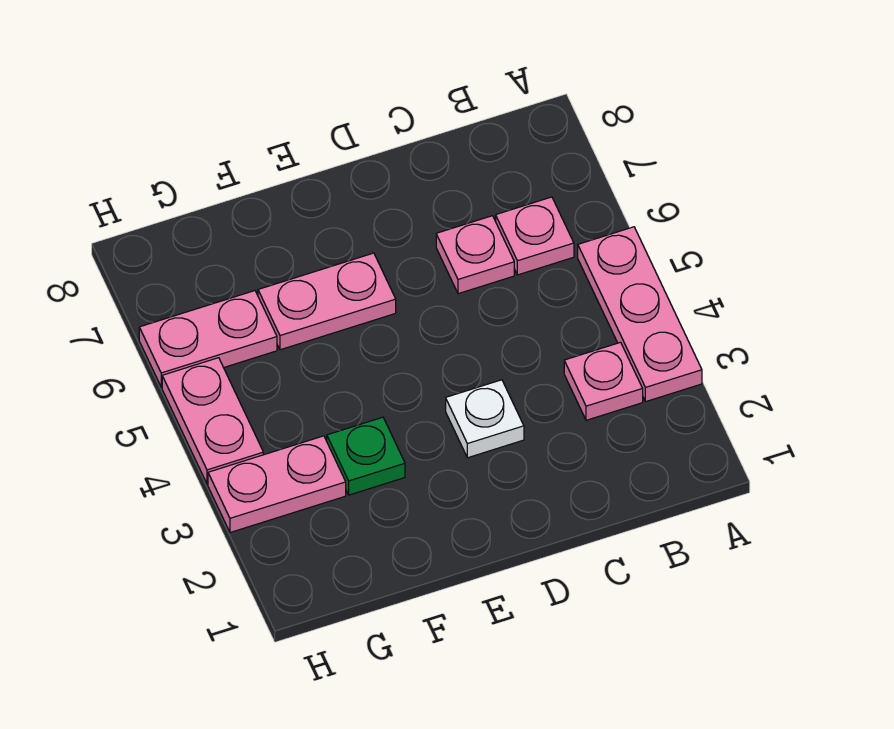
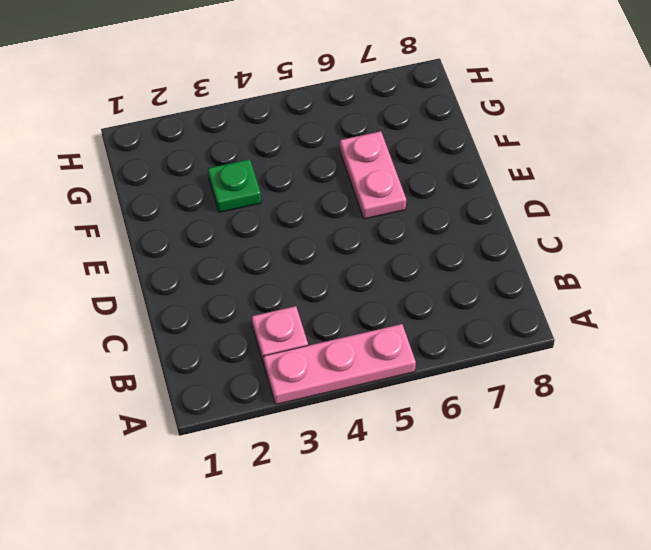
none -> pink 1x1 plate [496,197,574,275]
none -> pink 1x1 plate [436,216,514,294]

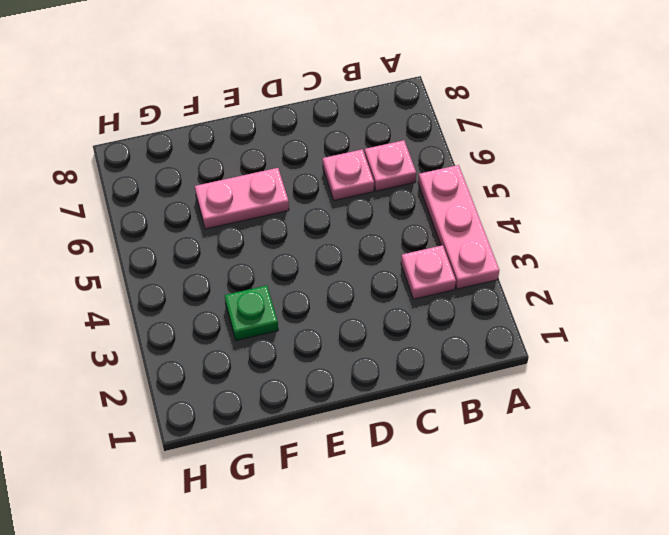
none -> white 1x1 plate [446,380,524,458]
none -> pink 1x2 plate [208,436,346,533]

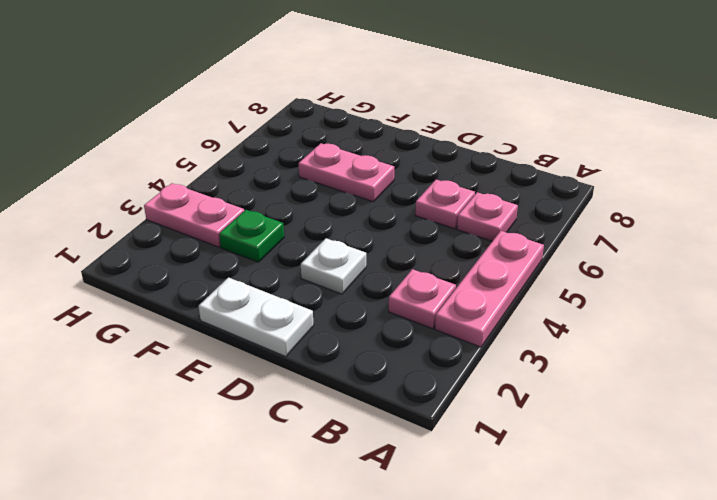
white 1x2 plate [199,278,314,356] -> none
none -> pink 1x2 plate [139,291,277,387]
none -> pink 1x2 plate [162,358,263,484]

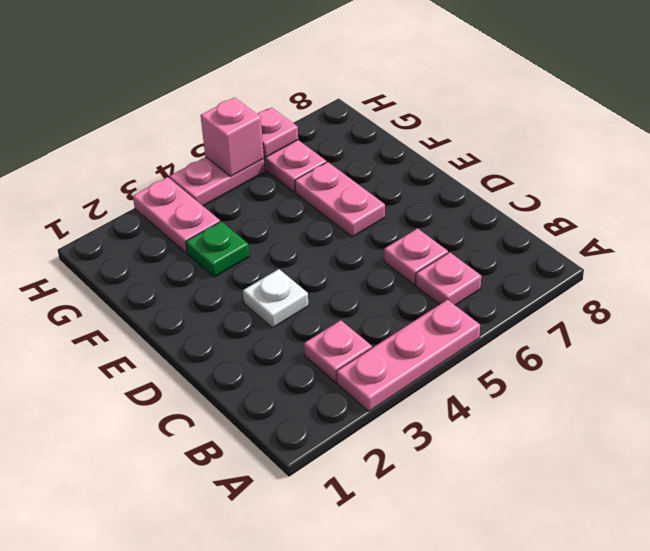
pink 1x1 brick [201,98,264,176] -> none
pink 1x1 plate [258,108,298,157] -> none

